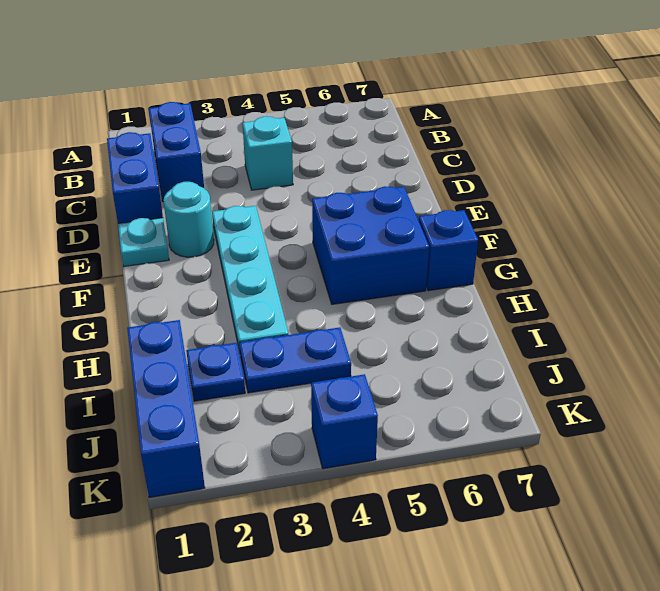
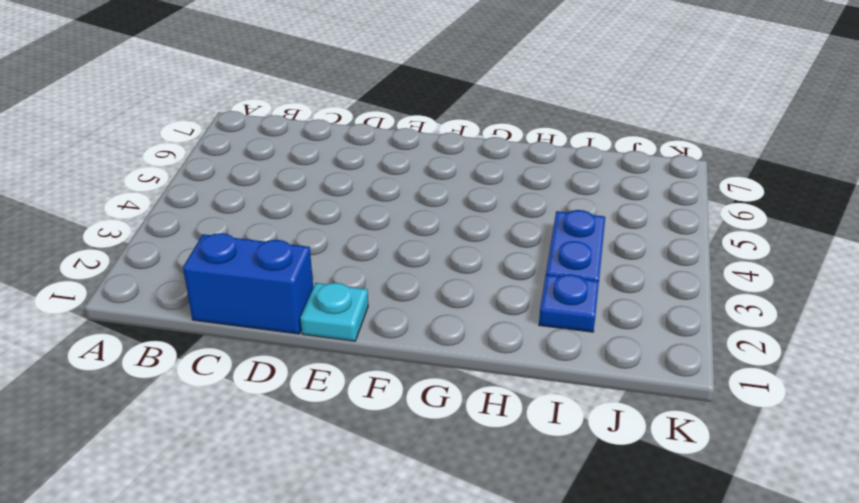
none -> blue 1x2 brick [149,102,204,202]
none -> cyan 1x1 brick [242,116,293,190]
none -> cyan 1x1 round brick [164,182,214,257]

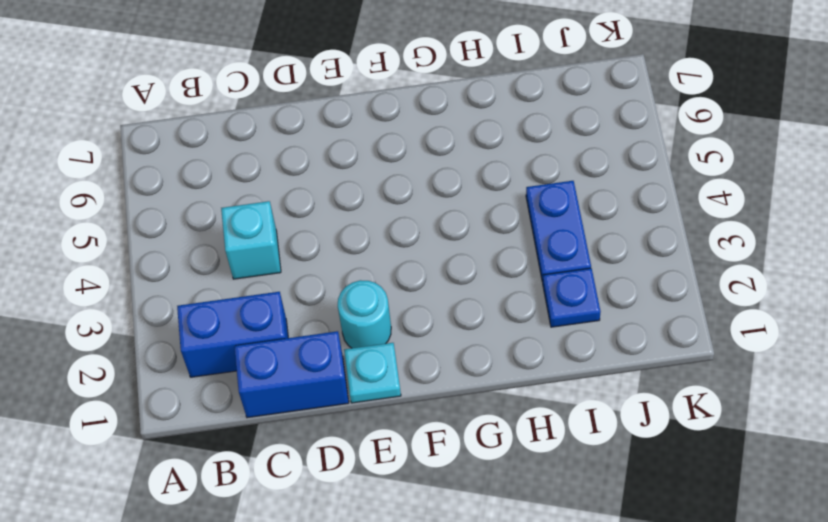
none -> cyan 1x4 plate [212,206,289,352]
none -> blue 2x2 brick [312,186,429,304]
none -> blue 1x1 brick [419,210,478,291]

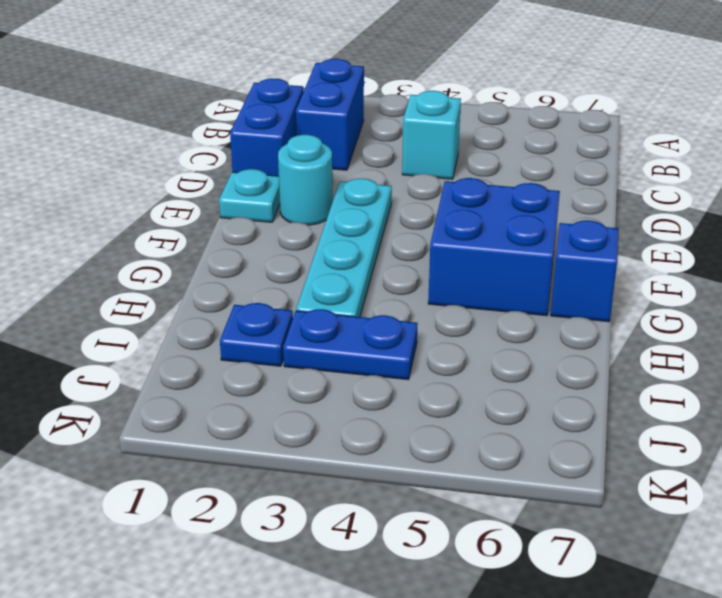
none -> blue 1x3 brick [127,320,205,498]
none -> blue 1x1 brick [311,374,378,469]

